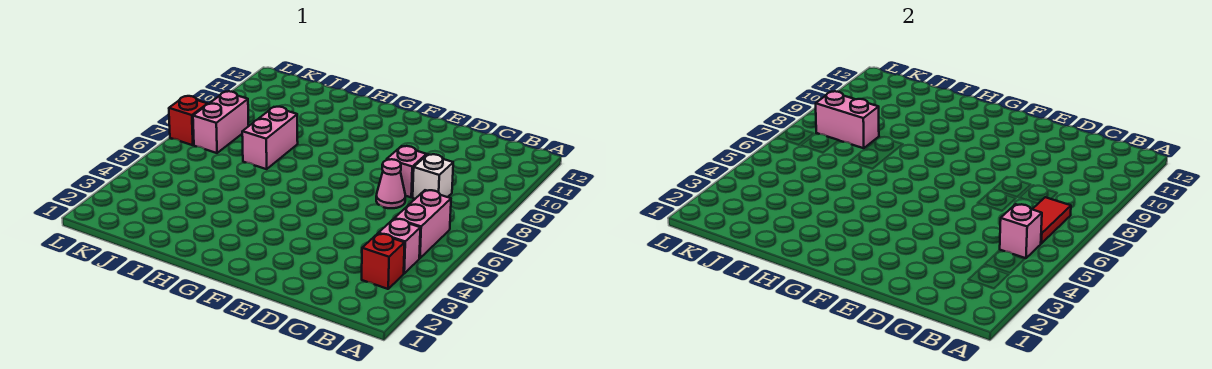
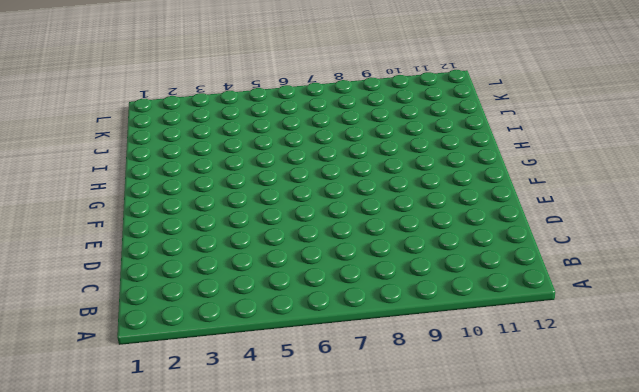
none -> red 1x1 brick [362,234,405,289]
none -> pink 1x1 brick [379,219,420,273]
none -> pink 1x2 brick [395,190,451,258]

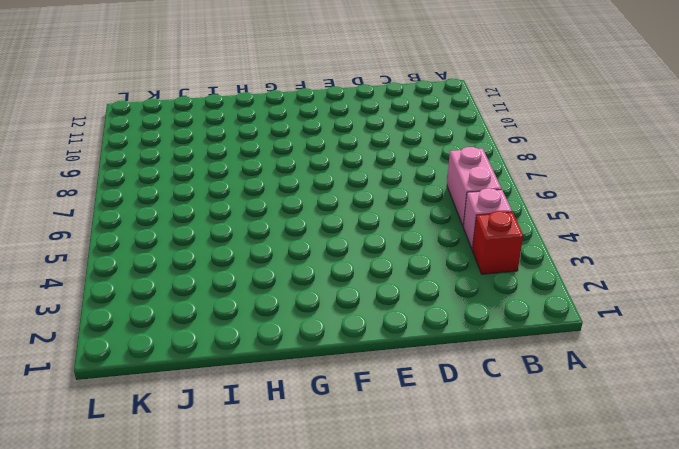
none -> white 1x1 brick [413,154,453,199]
none -> pink 1x1 cone [376,159,405,208]
none -> pink 1x1 brick [387,146,427,197]

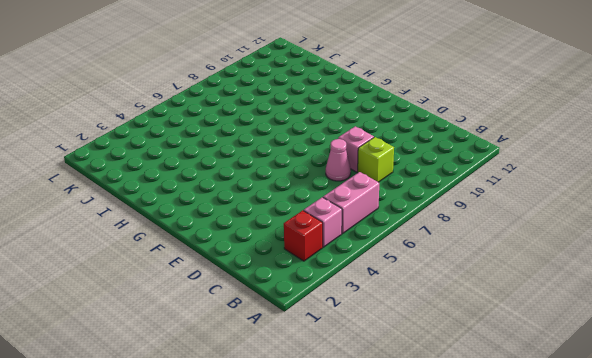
lime 1x1 brick [358,137,394,182] -> white 1x1 brick [413,154,453,199]
none -> pink 1x2 brick [242,107,298,169]
none -> pink 1x2 brick [193,91,249,153]
none -> red 1x1 brick [169,96,207,145]

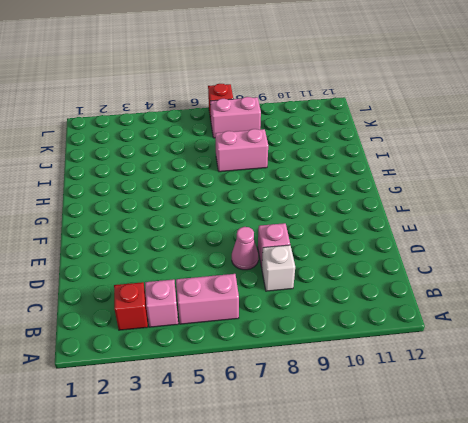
none -> pink 1x1 brick [1000,204,1042,258]
none -> red 1x2 tile [1032,197,1071,243]
none -> pink 1x2 brick [816,91,879,148]

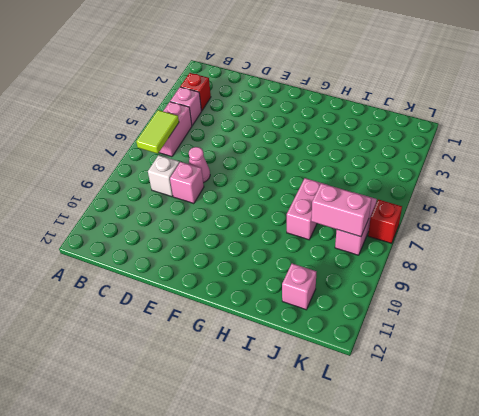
lime 1x2 tile [136,110,179,154] -> red 1x2 tile [1032,197,1071,243]
pink 1x1 brick [282,264,316,310] -> pink 1x1 brick moved to [1000,204,1042,258]

